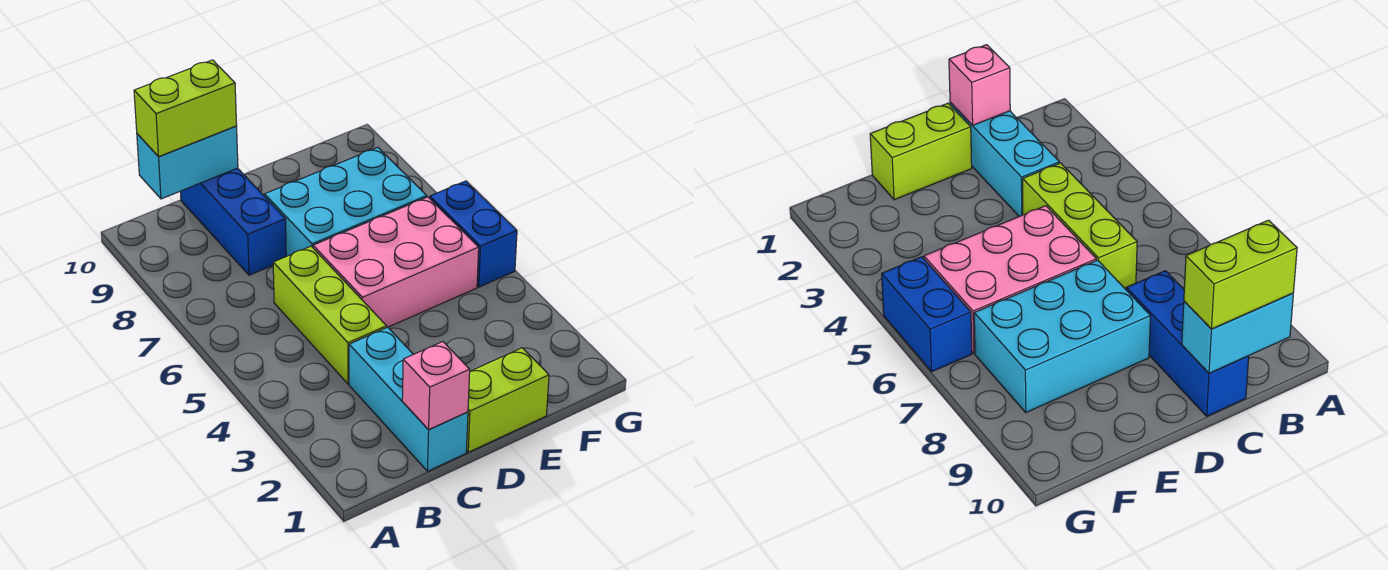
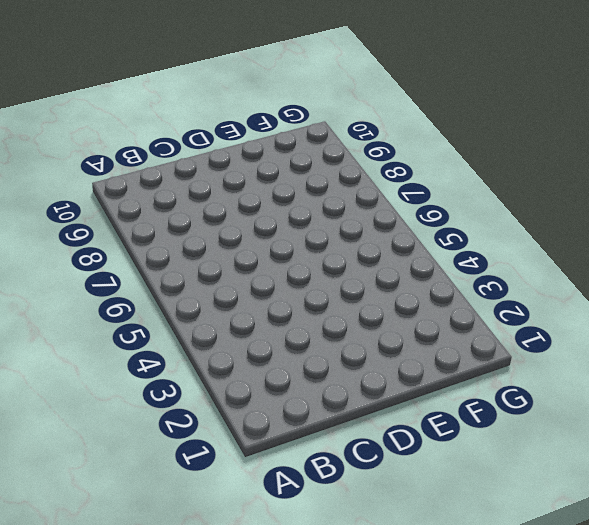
none -> cyan 1x3 brick [349,327,468,471]
none -> lime 1x3 brick [273,246,387,384]

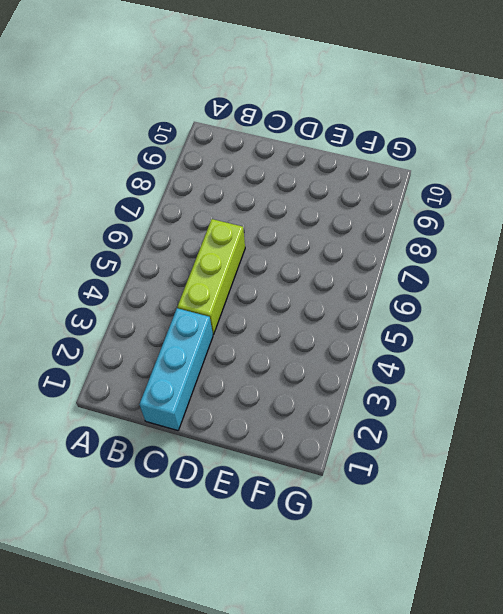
none -> blue 1x3 brick [180,168,286,275]
none -> lime 1x2 brick [466,348,549,452]

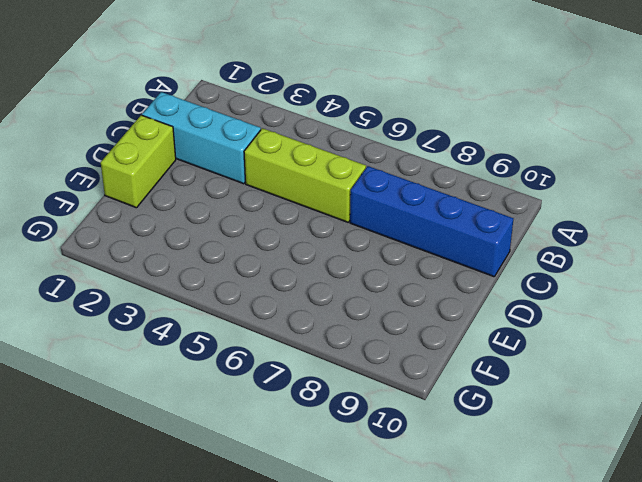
blue 1x4 brick [350,166,513,277] -> blue 1x3 brick [180,168,286,275]
none -> pink 2x3 brick [313,197,479,327]
none -> cyan 2x3 brick [265,148,427,256]

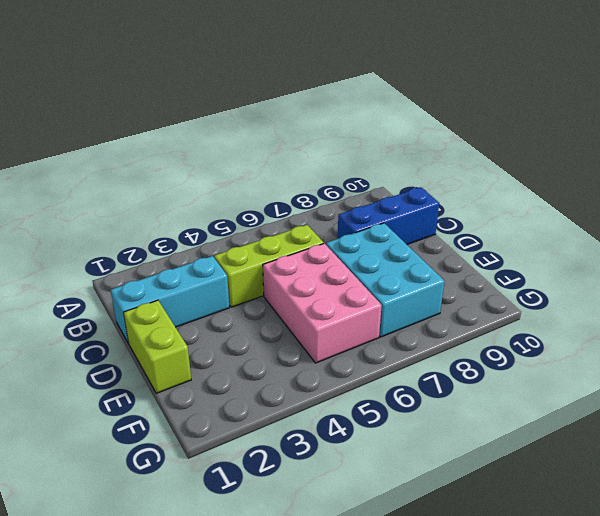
none -> blue 1x2 brick [430,181,517,287]
none -> cyan 1x2 brick [137,126,238,199]

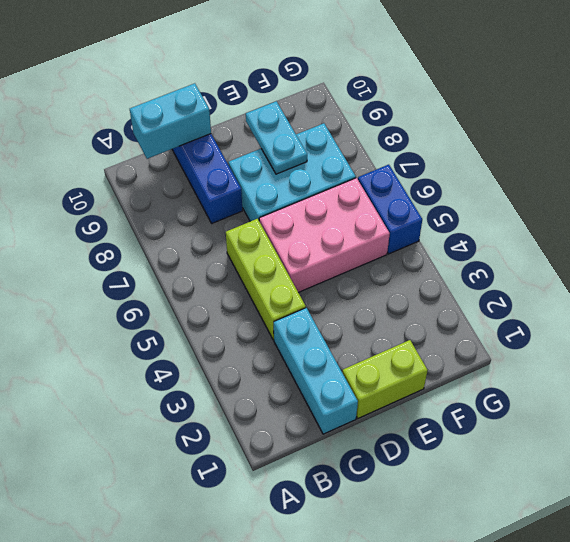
cyan 1x2 plate [246,101,307,174] -> none
none -> pink 1x1 brick [402,342,470,430]
none -> lime 1x2 brick [134,60,237,157]

